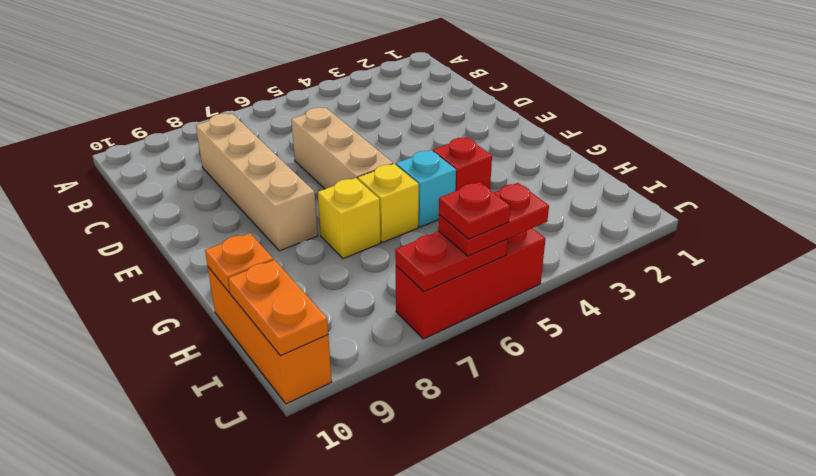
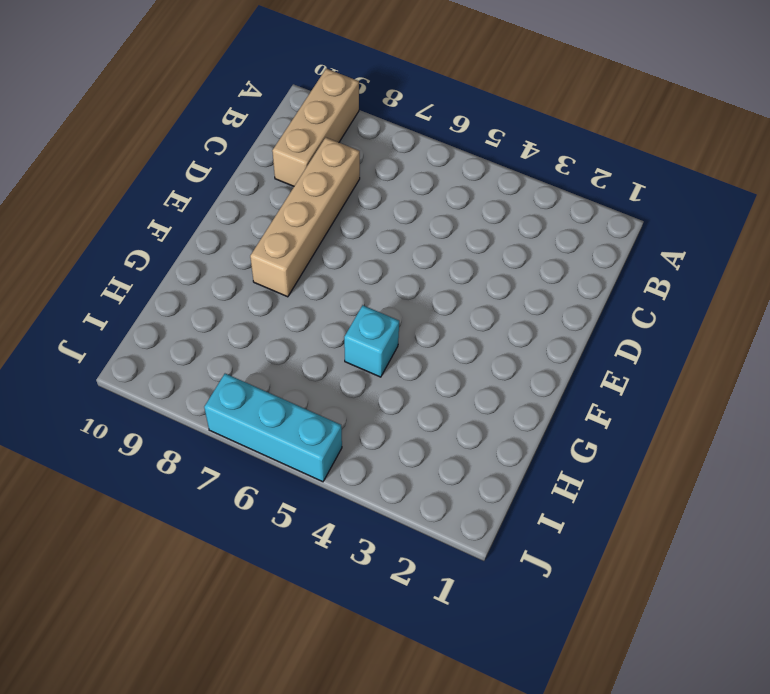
tan 1x3 brick [272,69,359,186] -> tan 1x3 brick moved to [291,107,393,189]
cyan 1x3 brick [204,374,342,482] -> red 1x3 brick [396,228,546,339]
none -> red 1x1 brick [433,137,492,191]
none -> yellow 1x1 brick [358,164,419,243]
none -> yellow 1x1 brick [318,178,381,259]

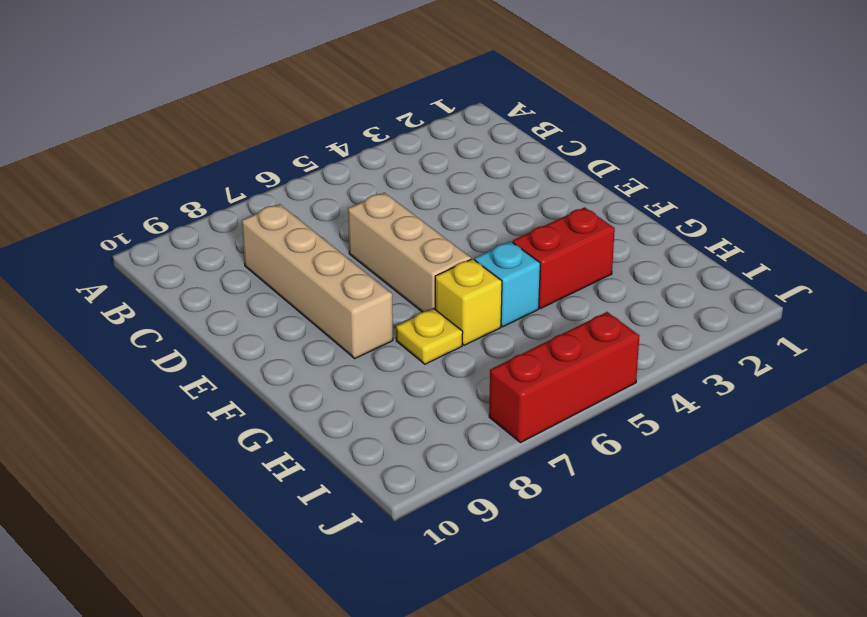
red 1x2 brick [512,207,615,308] -> red 1x1 brick [433,137,492,191]
yellow 1x1 plate [396,308,463,364] -> yellow 1x1 brick [318,178,381,259]
none -> orange 1x3 brick [208,267,332,404]
none -> orange 1x1 plate [205,233,273,293]
none -> orange 1x2 plate [228,260,328,356]

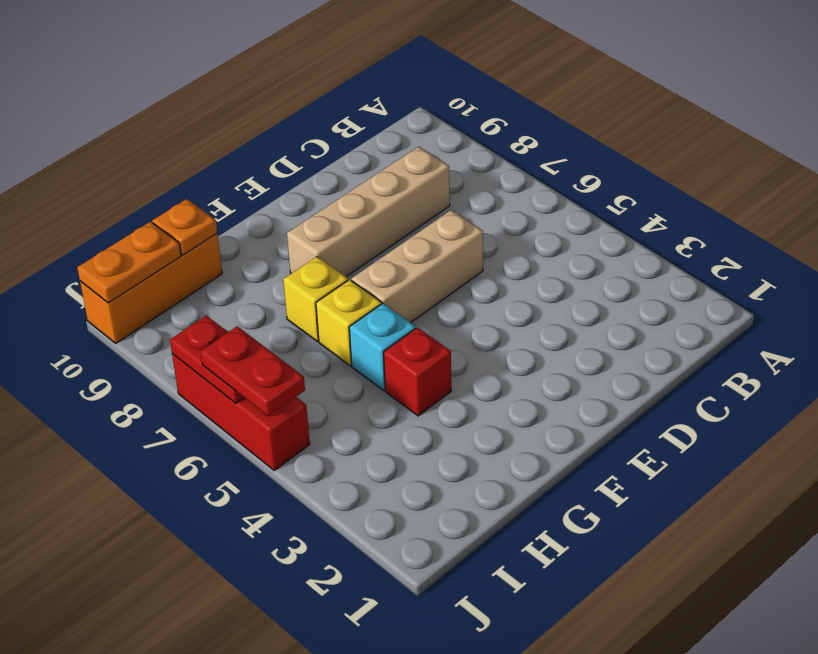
none -> red 1x1 plate [439,182,510,239]

